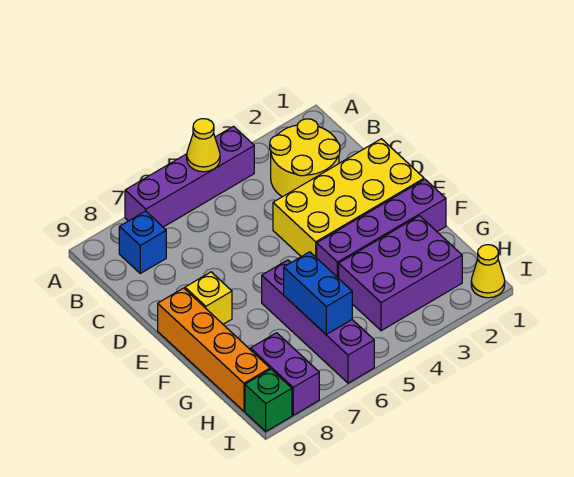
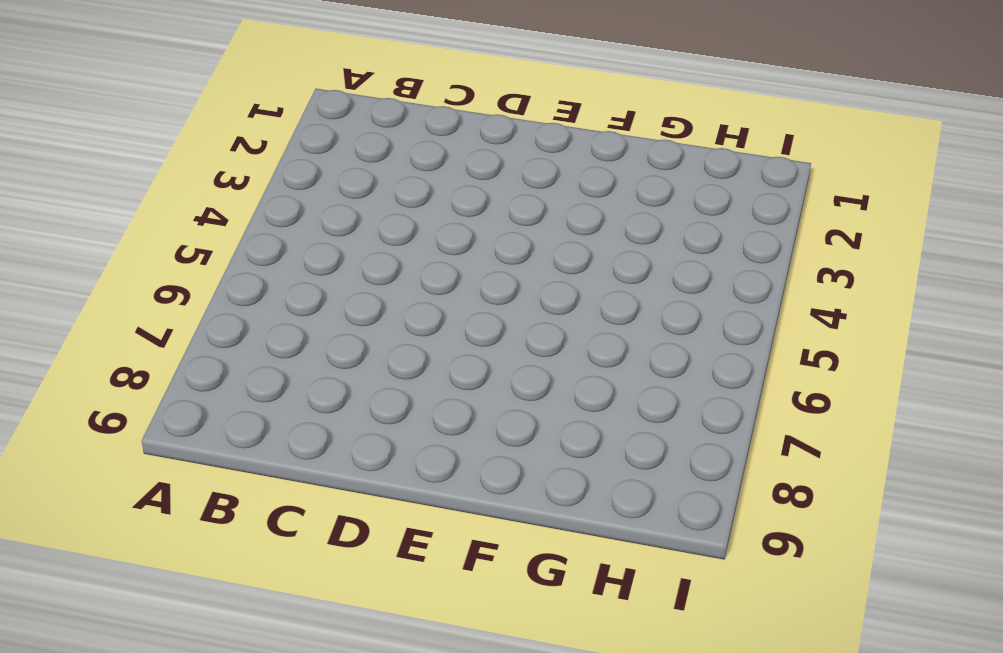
none -> purple 1x4 brick [125,126,254,227]
none -> yellow 2x2 round brick [270,119,340,197]
none -> blue 1x1 brick [119,211,166,273]

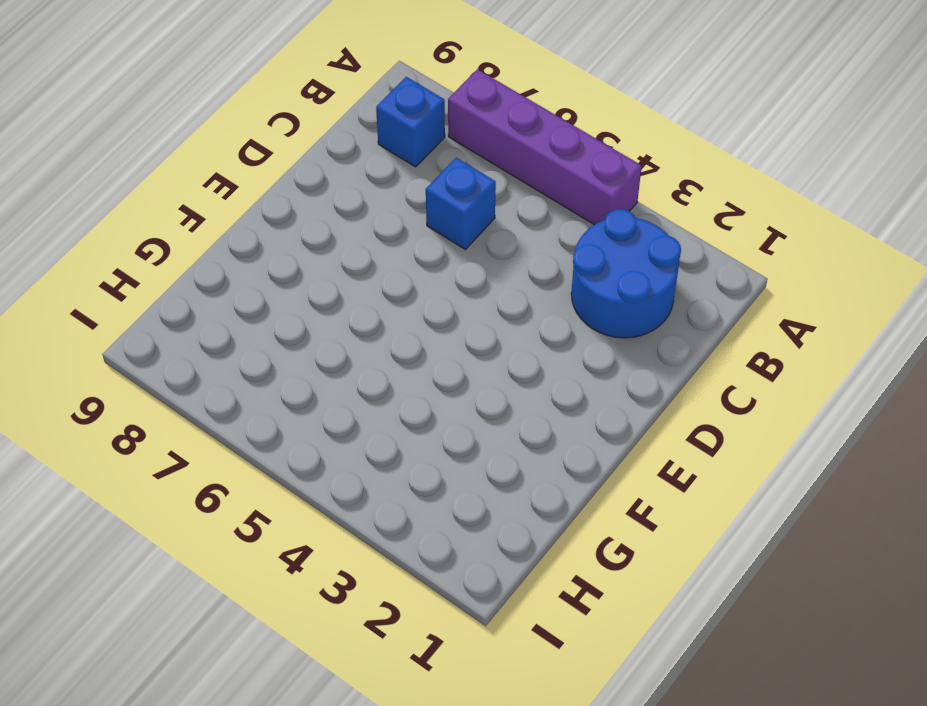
blue 2x2 round brick [571,209,681,338] -> yellow 2x2 round brick [270,119,340,197]
blue 1x1 brick [426,158,496,249] -> none
none -> yellow 2x4 brick [273,139,424,258]
none -> yellow 1x1 brick [185,272,232,324]
none -> orange 1x4 brick [158,288,270,411]

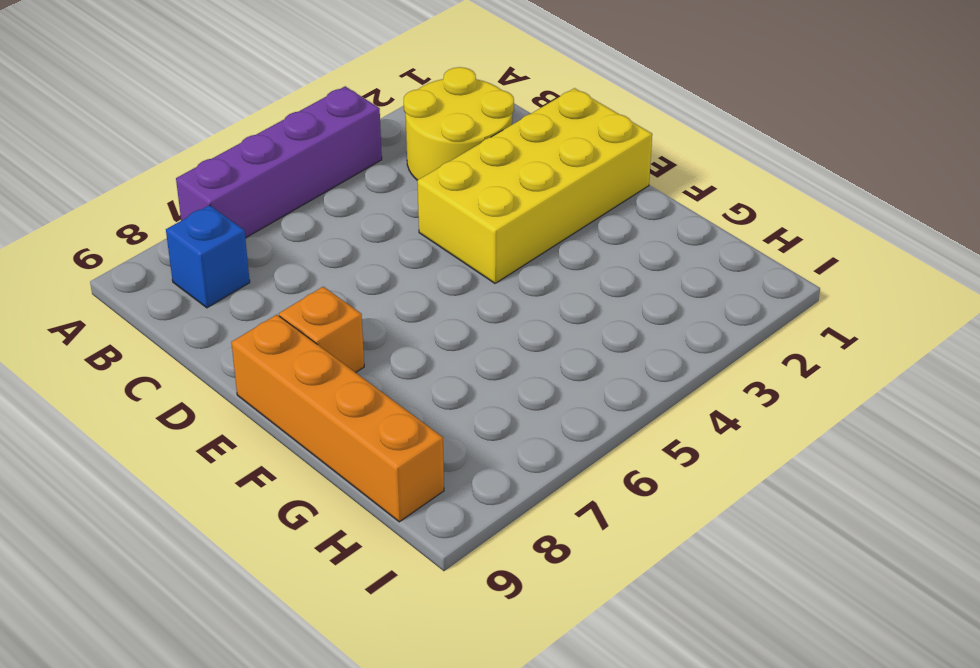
orange 1x1 brick [279,287,364,373] -> yellow 1x1 brick [185,272,232,324]
none -> purple 1x4 brick [317,179,446,278]
none -> purple 1x4 brick [262,260,374,383]
none -> purple 2x3 brick [339,216,462,331]

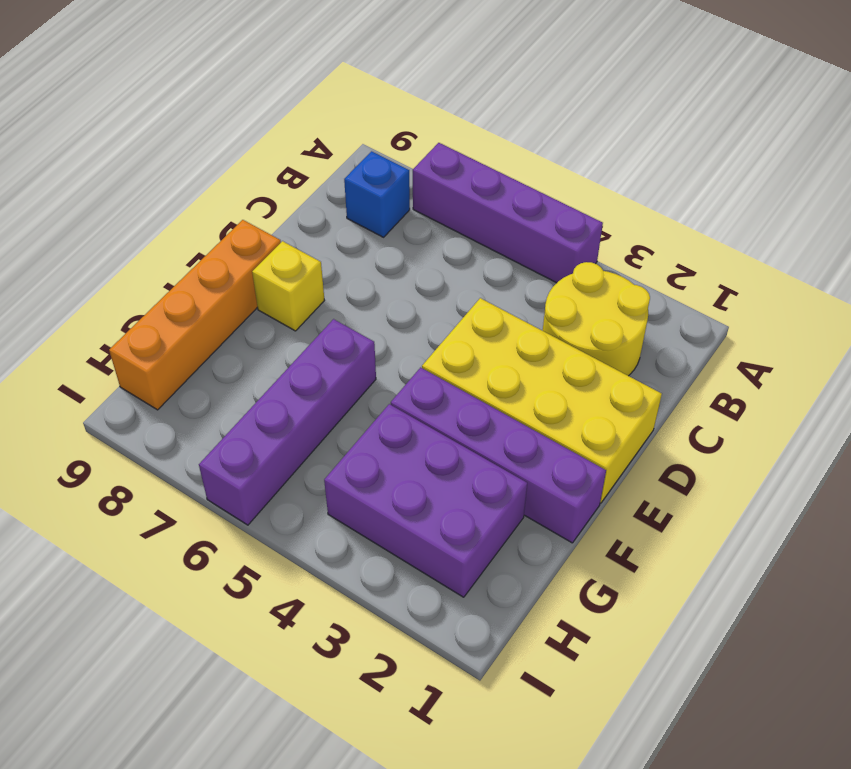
none -> purple 1x2 brick [251,333,319,415]
none -> yellow 1x1 cone [471,245,505,298]
none -> green 1x1 brick [245,369,292,431]

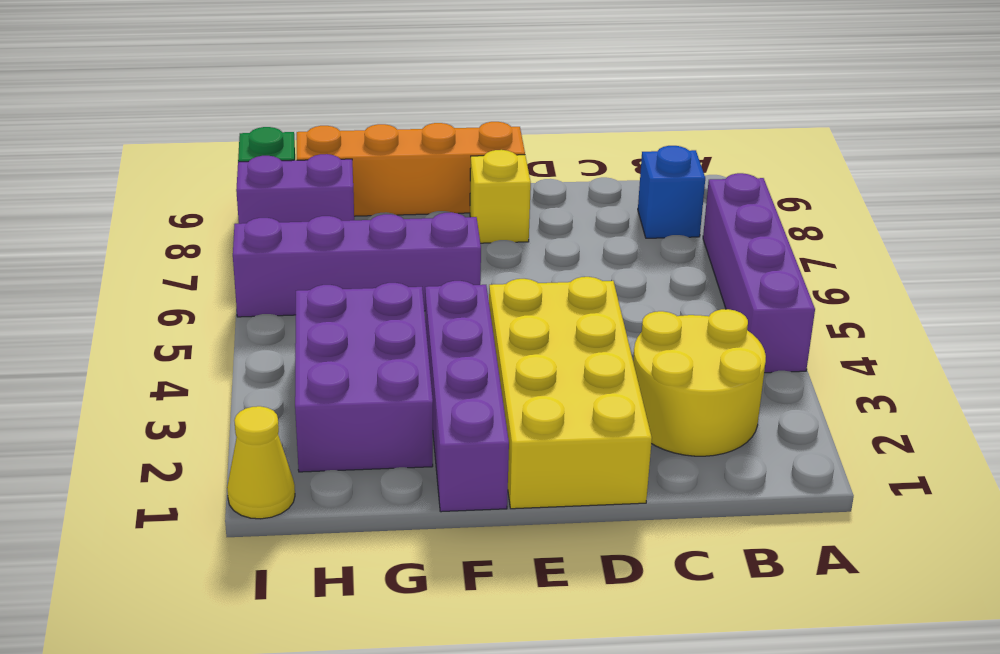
none -> yellow 1x1 cone [187,119,220,172]
none -> blue 1x2 brick [284,252,352,334]

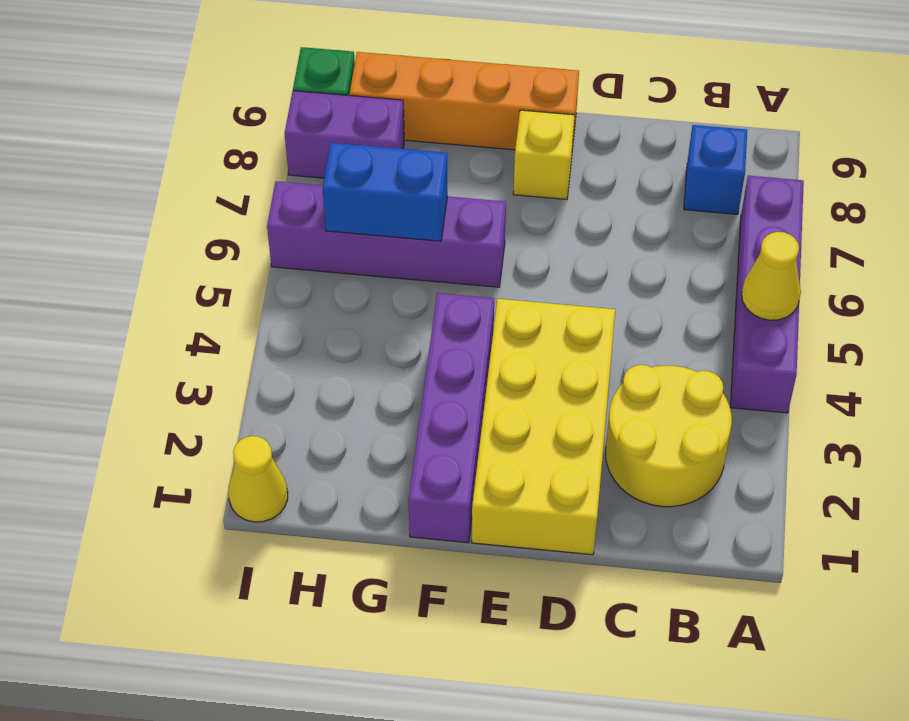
none -> purple 2x3 brick [339,216,462,331]

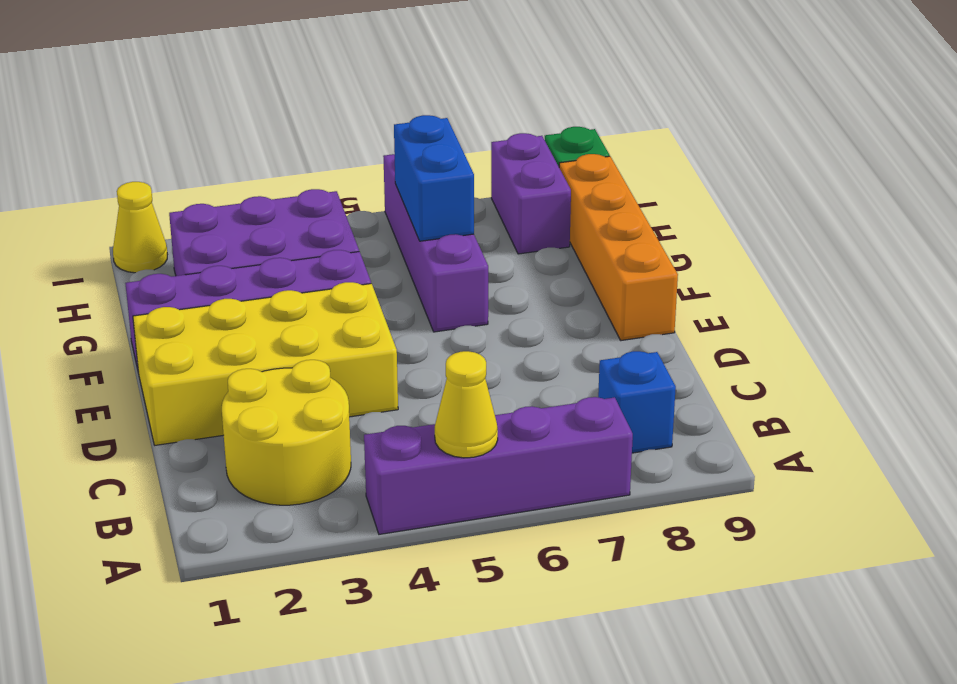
none -> yellow 1x1 brick [185,272,232,324]

